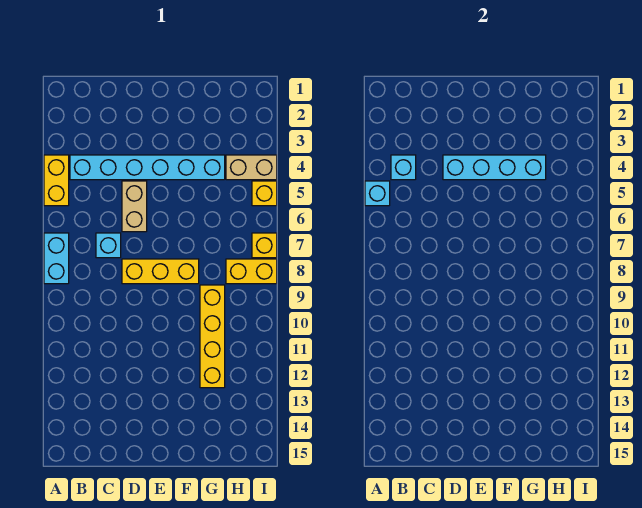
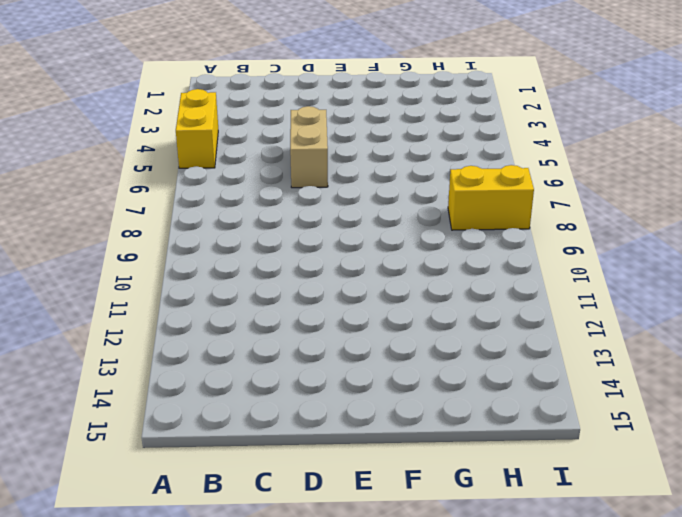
none -> cyan 1x2 brick [44,233,69,284]
none -> cyan 1x6 brick [70,155,225,180]
none -> cyan 1x1 brick [96,233,121,258]

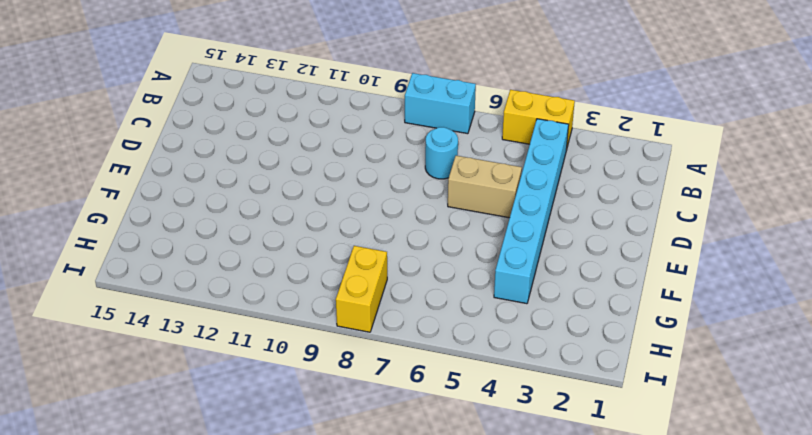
cyan 1x1 round brick [425,127,458,179] -> cyan 1x1 brick [96,233,121,258]
none -> yellow 1x3 brick [122,259,199,284]
none -> yellow 1x4 brick [200,285,225,388]
none -> tan 1x2 brick [226,155,277,180]

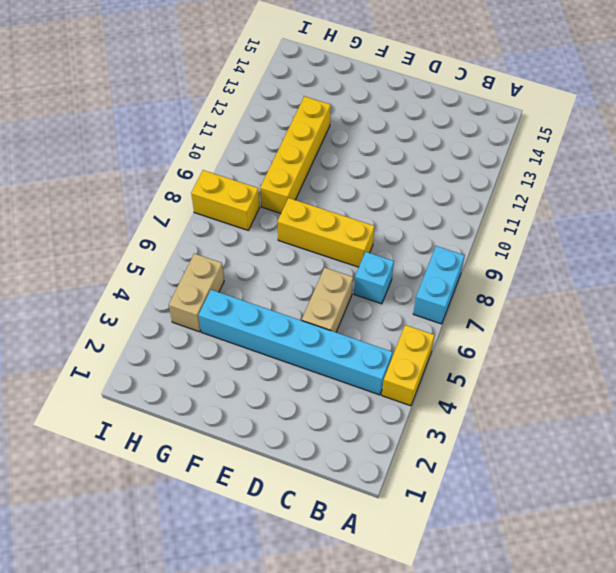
tan 1x2 brick [169,254,224,332] -> tan 1x2 brick turned to [226,155,277,180]
none -> yellow 1x1 brick [252,181,277,206]
none -> yellow 1x1 brick [252,233,277,258]
none -> cyan 1x1 brick [365,181,390,206]

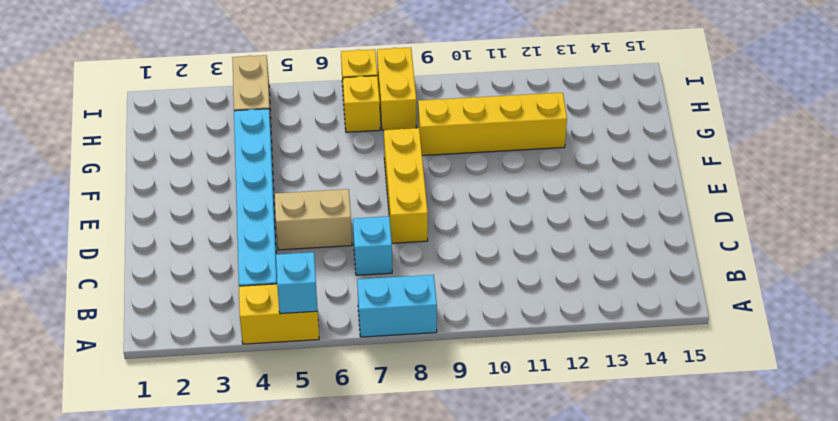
yellow 1x1 brick [343,76,380,132] -> yellow 1x1 brick moved to [252,181,277,206]
none -> cyan 1x1 brick [391,155,416,180]
none -> cyan 1x4 brick [443,155,546,180]

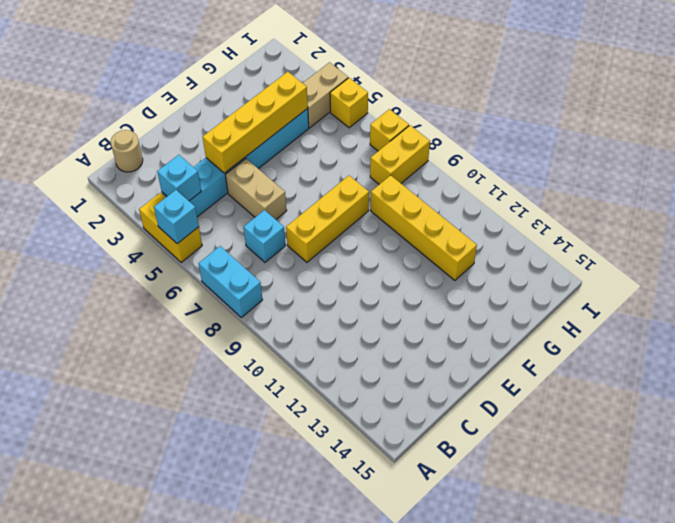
tan 1x1 round brick [111,130,143,172] -> none
yellow 1x4 brick [203,72,308,173] -> cyan 1x4 brick [443,155,546,180]

